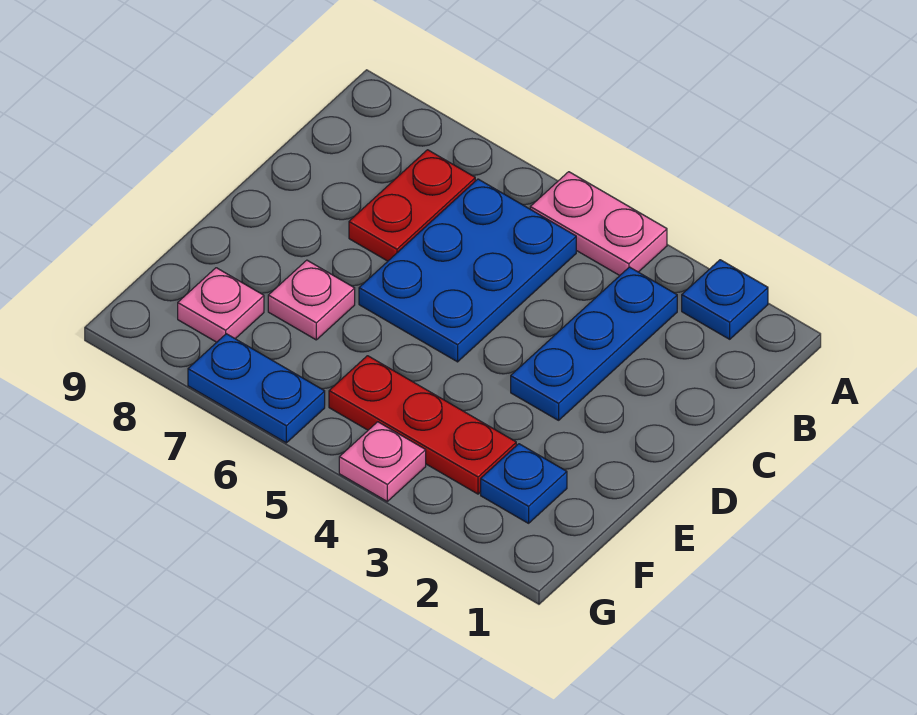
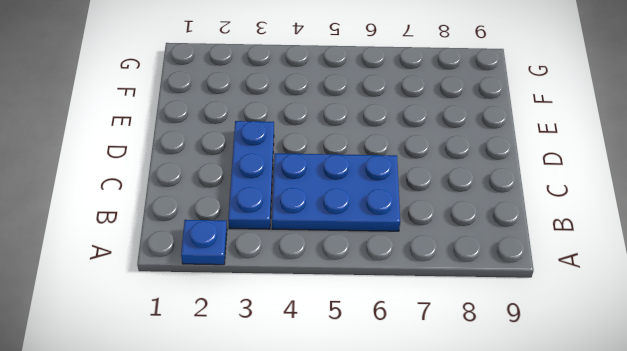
blue 2x3 plate [272,153,400,231] -> blue 2x3 plate turned to [359,179,576,362]
none -> pink 1x2 plate [530,172,667,276]
none -> red 1x2 plate [349,150,475,261]

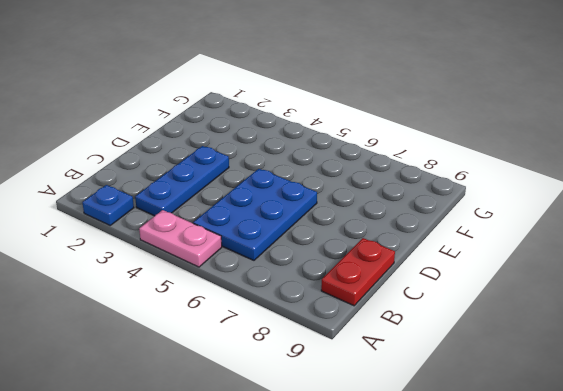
red 1x2 plate [321,238,395,306] -> red 1x2 plate moved to [349,150,475,261]
none -> pink 1x1 plate [268,260,355,340]
none -> blue 1x1 plate [481,444,567,523]

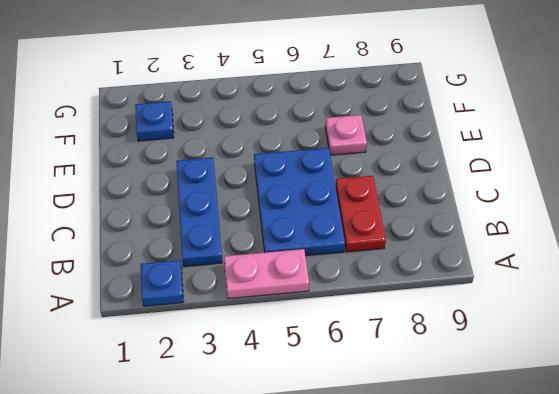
none -> red 1x3 plate [329,356,516,494]
none -> pink 1x1 plate [178,268,264,342]

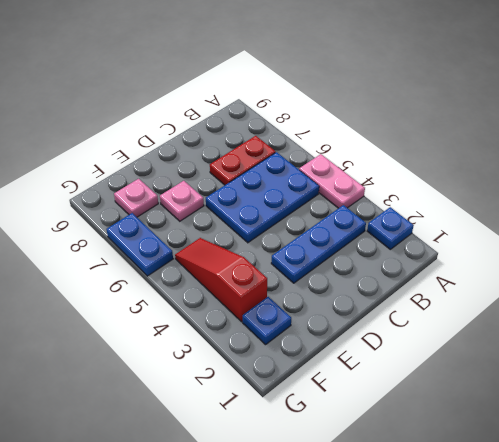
red 1x3 slope [175,238,267,322] -> red 1x3 plate [329,356,516,494]
none -> pink 1x1 plate [339,422,426,501]

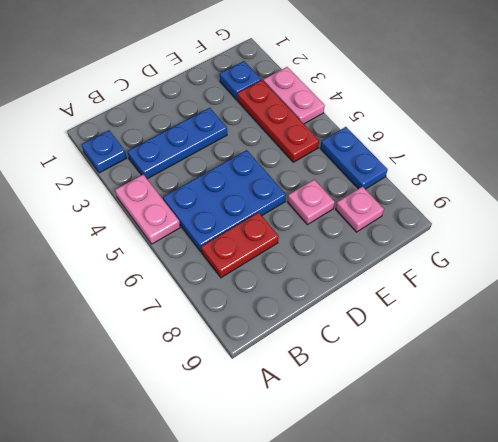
pink 1x2 plate [263,67,325,124] -> pink 1x1 plate [339,422,426,501]

